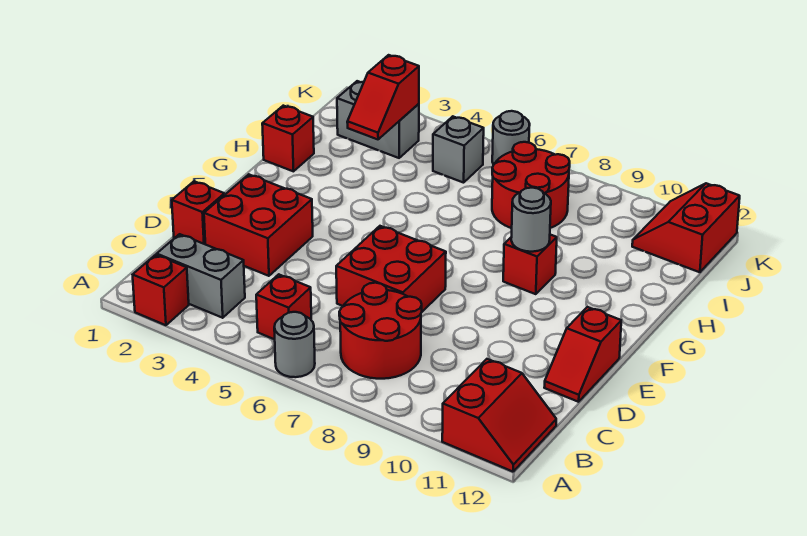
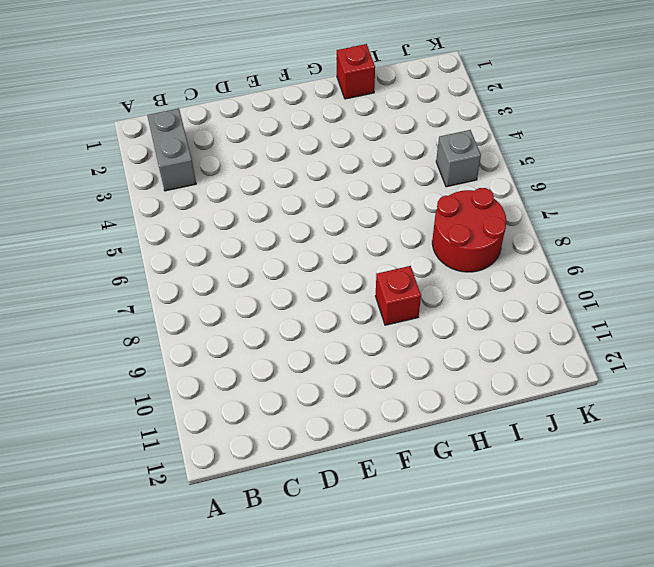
none -> red 1x1 brick [133,255,189,325]
none -> grey 1x1 round brick [274,312,315,377]
none -> red 2x2 slope [442,359,556,472]

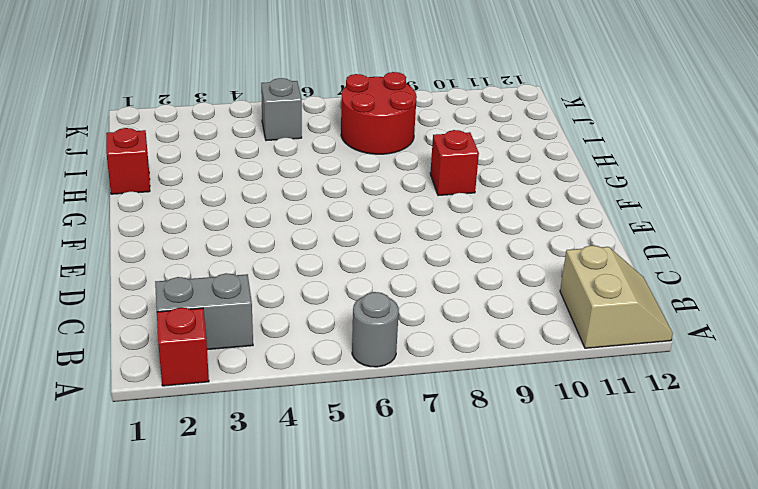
tan 2x2 slope [560,245,673,348] -> red 2x2 slope [442,359,556,472]
none -> red 1x1 brick [256,274,311,339]
none -> red 2x2 round brick [339,283,422,379]
none -> red 1x1 brick [172,181,224,244]

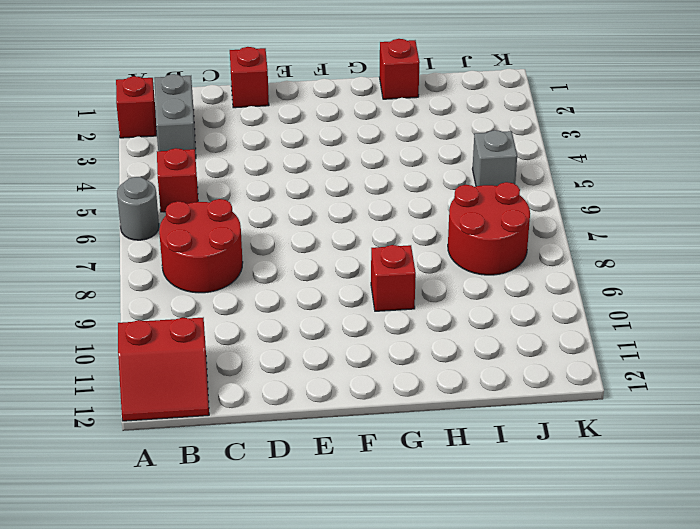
none -> red 2x2 brick [204,174,313,276]
none -> red 2x2 brick [336,226,446,312]
none -> red 1x2 slope [544,307,621,402]

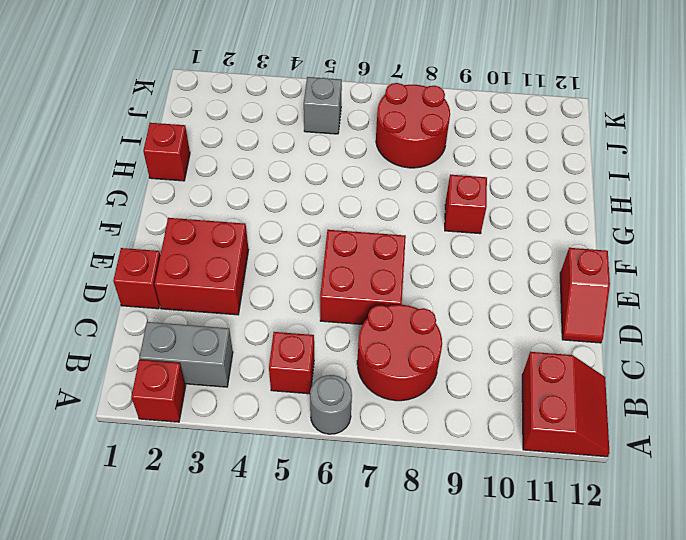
none -> grey 1x2 brick [337,81,419,158]
none -> red 2x2 slope [632,183,740,272]
none -> grey 1x1 round brick [492,111,530,165]

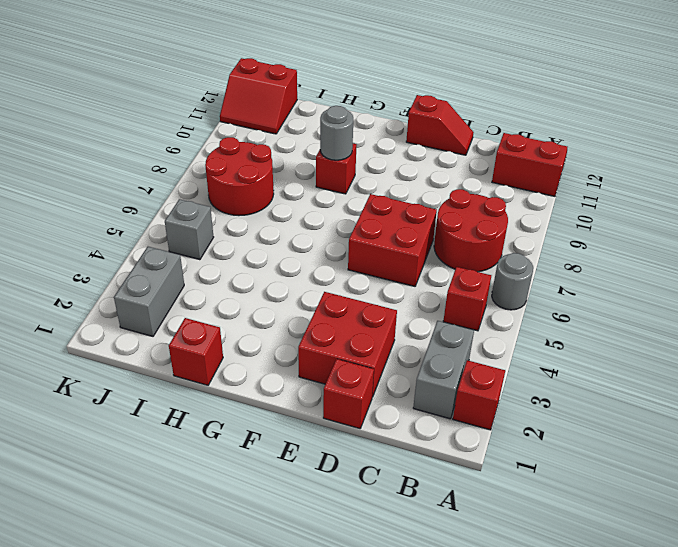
none -> grey 1x1 round brick [492,111,530,165]
none -> red 1x2 slope [347,55,419,139]

